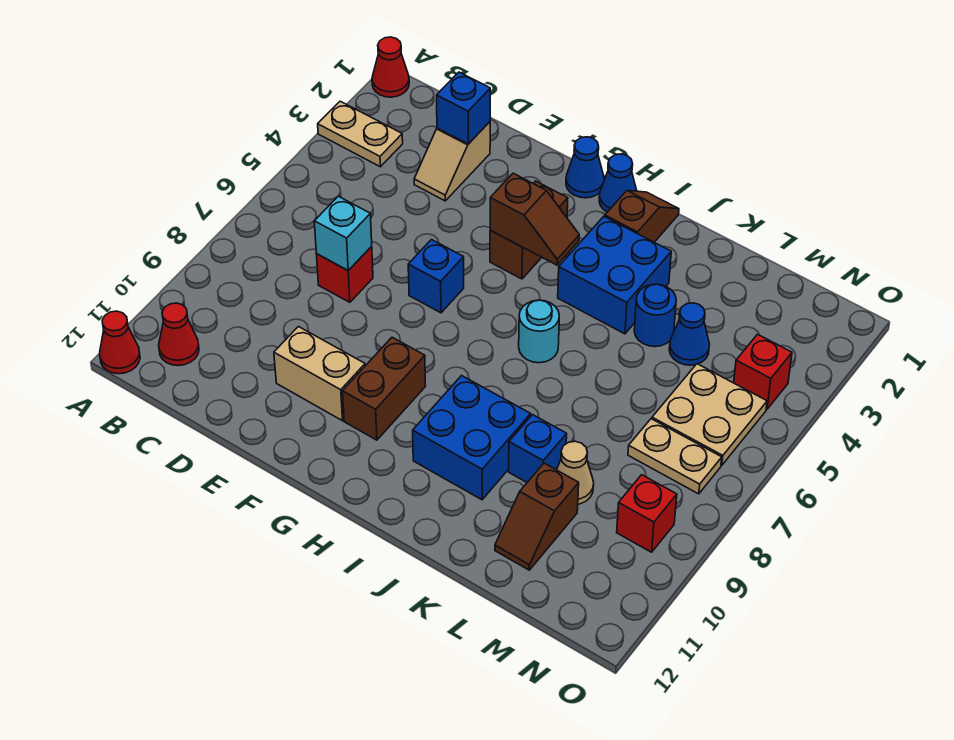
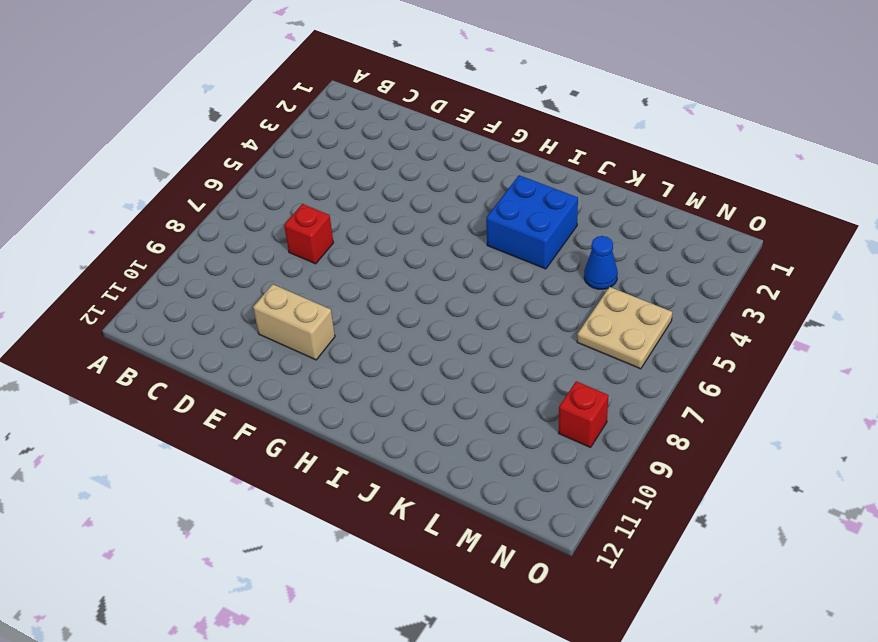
none -> red 1x1 cone [372,37,409,97]
none -> tan 1x2 plate [318,101,403,167]
none -> red 1x1 cone [100,311,140,374]

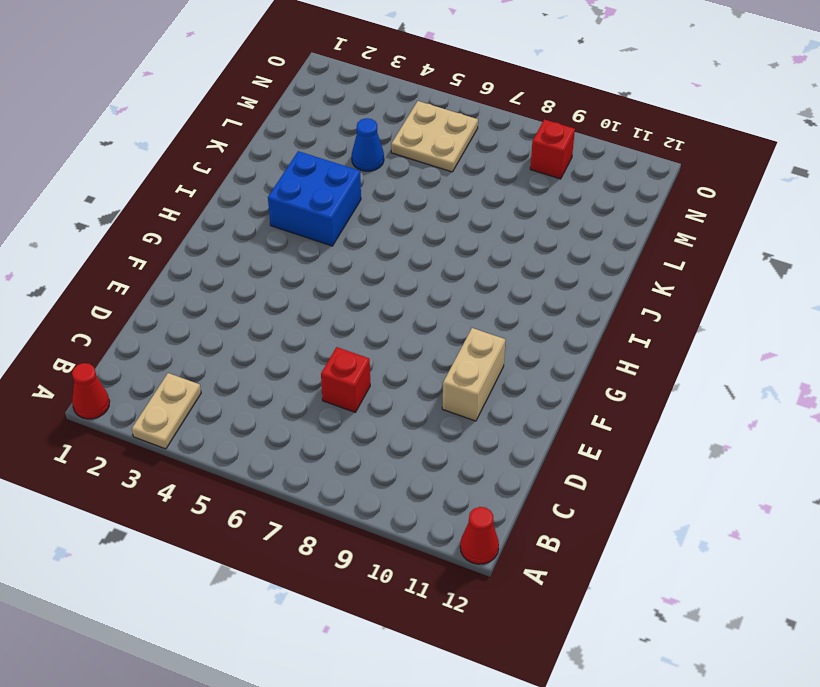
none -> red 1x1 cone [159,303,199,366]
none -> tan 1x2 slope [414,122,490,201]
none -> blue 1x1 brick [408,240,464,313]

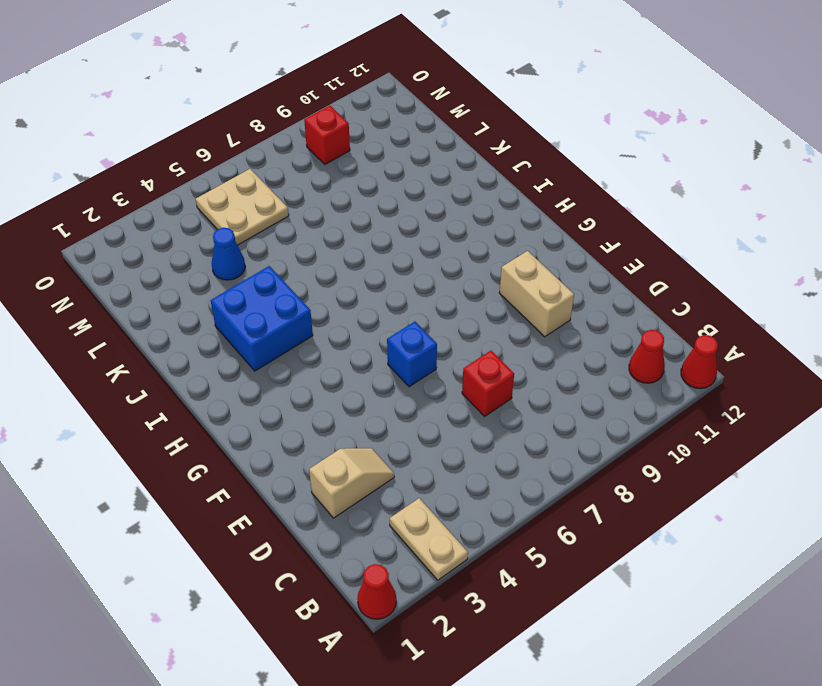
none -> blue 1x1 cone [566,137,604,198]
none -> brown 1x2 brick [490,181,568,279]
none -> brown 1x2 brick [343,337,426,440]

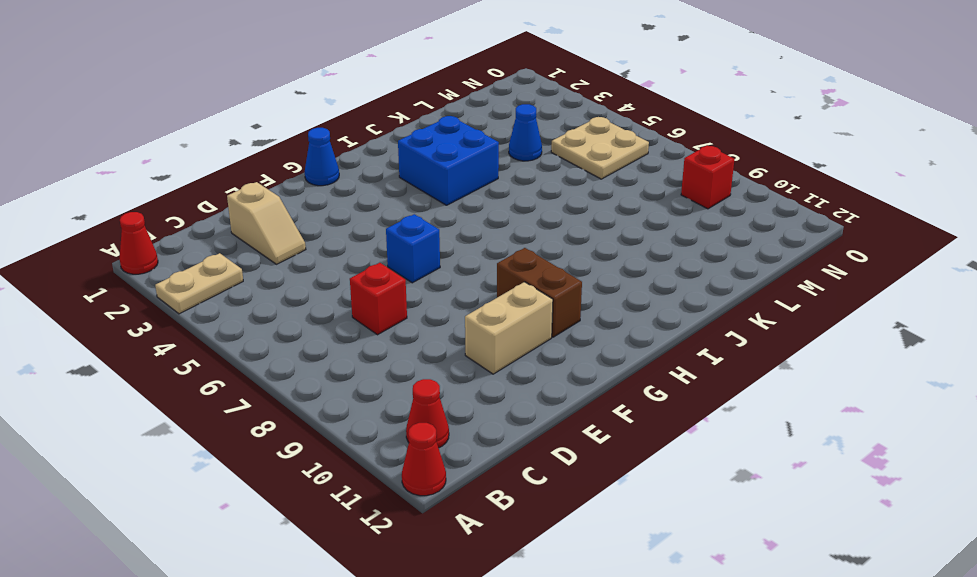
none -> brown 1x2 brick [490,181,568,279]
none -> blue 1x1 cone [599,154,637,212]
none -> brown 1x2 slope [605,190,679,242]

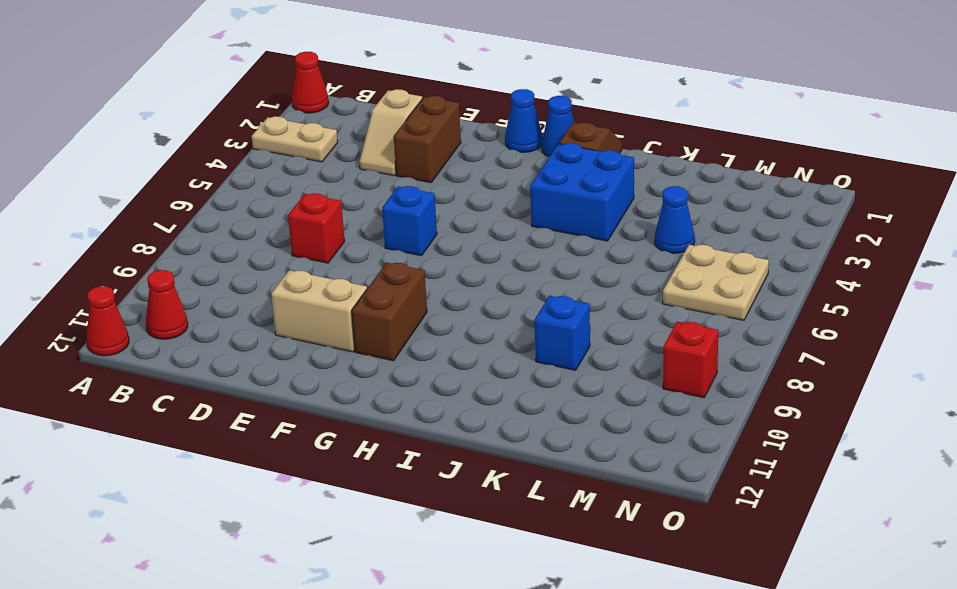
brown 1x2 brick [394,96,461,183] -> brown 1x2 brick moved to [490,181,568,279]
none -> cyan 1x1 round brick [519,300,559,363]
none -> blue 2x2 brick [413,376,531,500]
none -> blue 1x1 round brick [634,284,676,347]

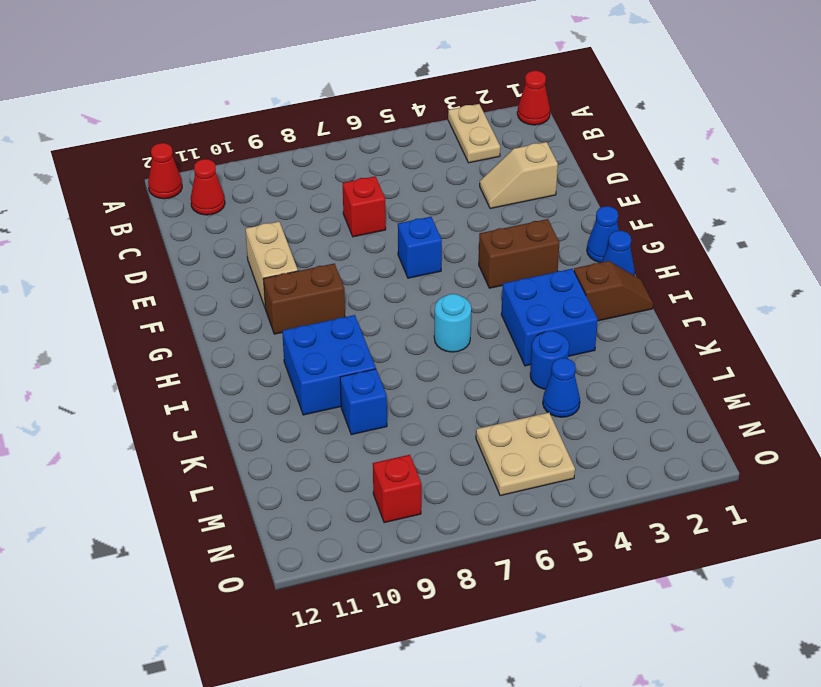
none -> tan 1x1 cone [557,441,594,504]
none -> brown 1x2 slope [495,463,579,570]
none -> tan 1x2 plate [628,419,722,494]

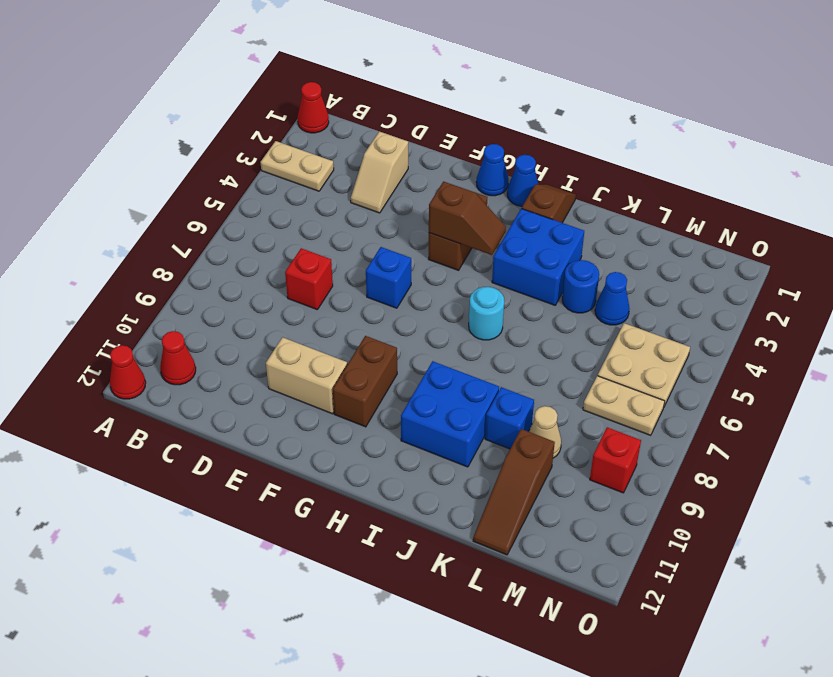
brown 1x3 slope [473,429,555,555] -> brown 1x2 slope [495,463,579,570]
none -> red 1x1 brick [734,334,792,409]
none -> blue 1x1 brick [437,72,490,144]
none -> cyan 1x1 brick [314,196,372,270]

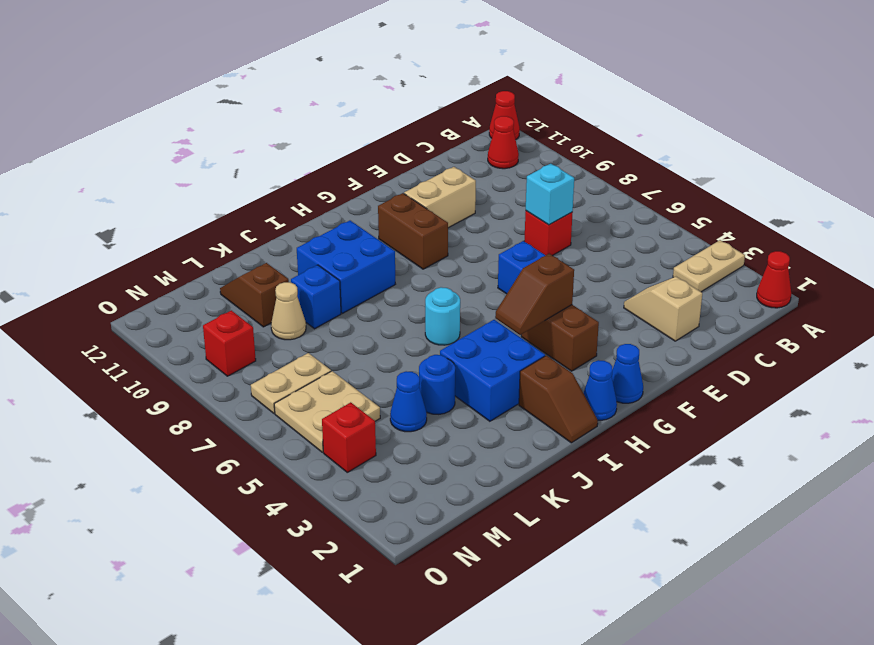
none -> blue 1x1 brick [437,72,490,144]

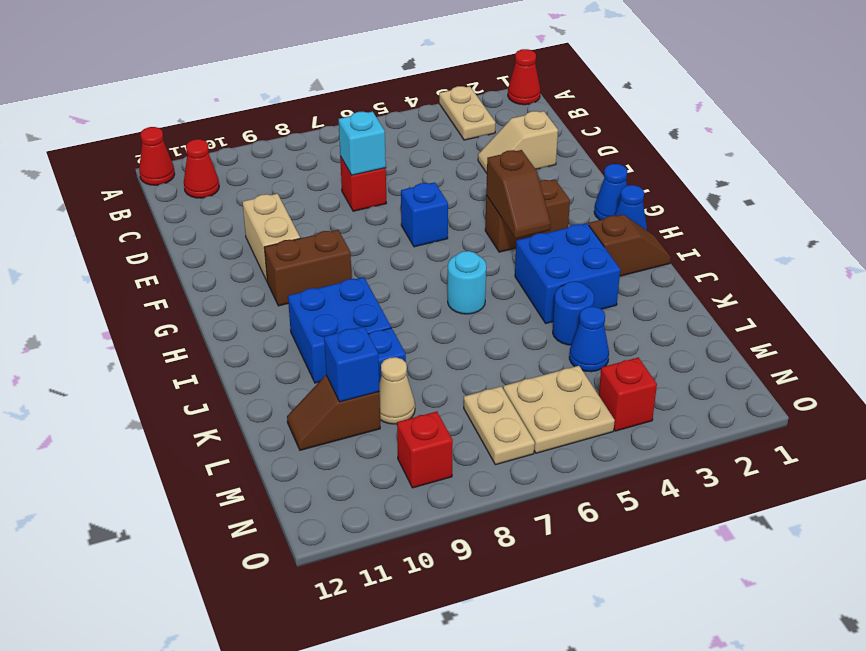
blue 1x1 brick [324,326,379,402] -> blue 1x1 brick moved to [437,72,490,144]

